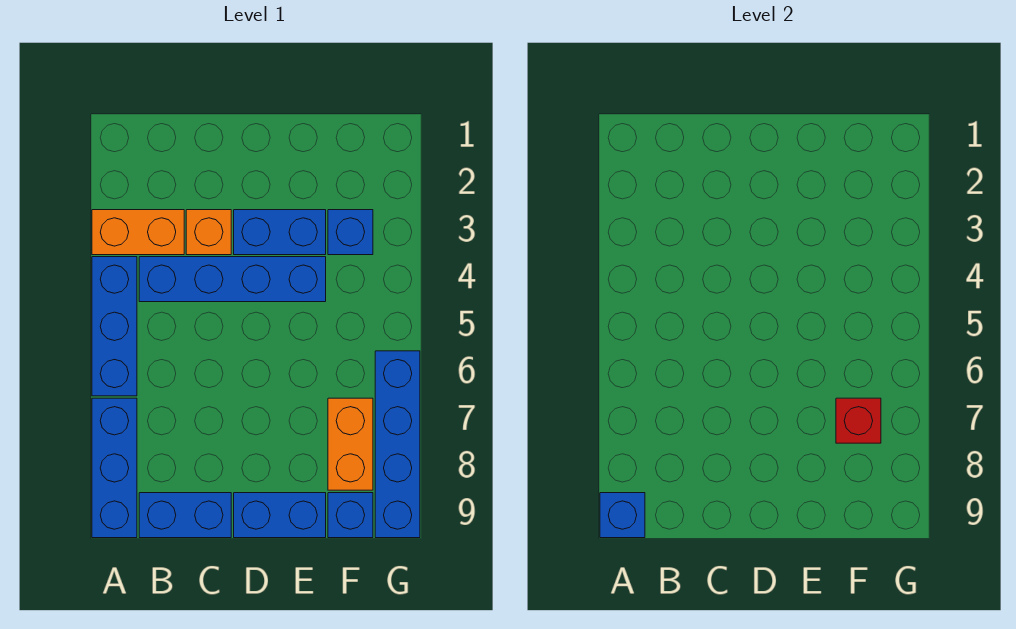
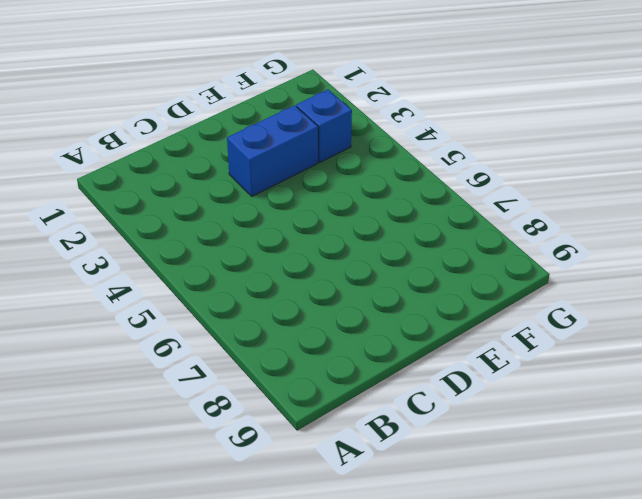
none -> orange 1x2 brick [92,210,184,255]
none -> blue 1x3 brick [92,257,137,396]
none -> blue 1x3 brick [92,398,137,538]

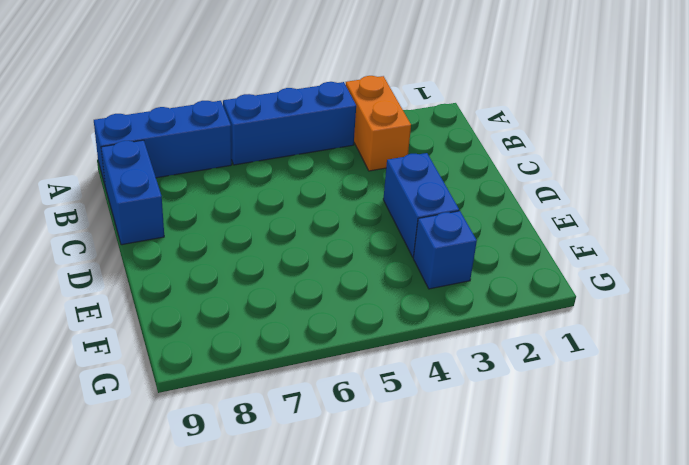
none -> blue 1x4 brick [139,257,326,302]
none -> orange 1x1 brick [186,210,231,255]
none -> blue 1x2 brick [234,493,326,538]

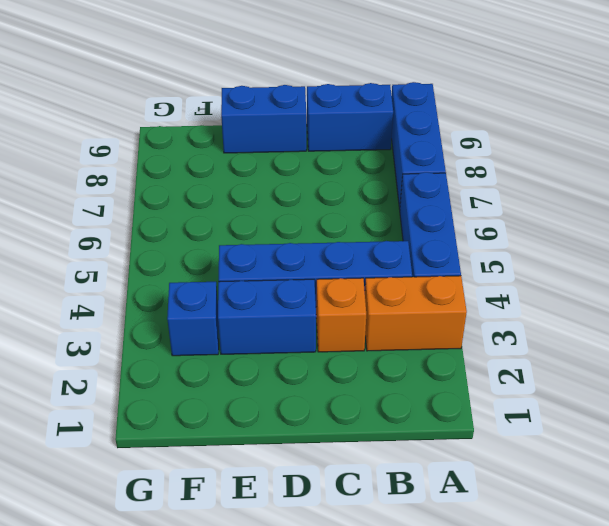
none -> orange 1x2 brick [328,398,373,490]
none -> blue 1x1 brick [328,493,373,538]
none -> blue 1x4 brick [375,351,420,538]

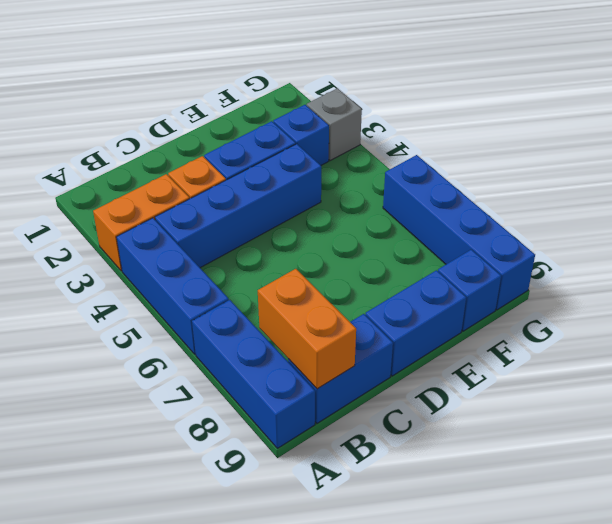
orange 1x2 brick [258,269,356,389] -> orange 1x2 brick moved to [328,398,373,490]
grey 1x1 brick [307,88,362,161] -> none
none -> blue 1x1 brick [600,493,645,538]
none -> red 1x1 brick [836,398,881,443]

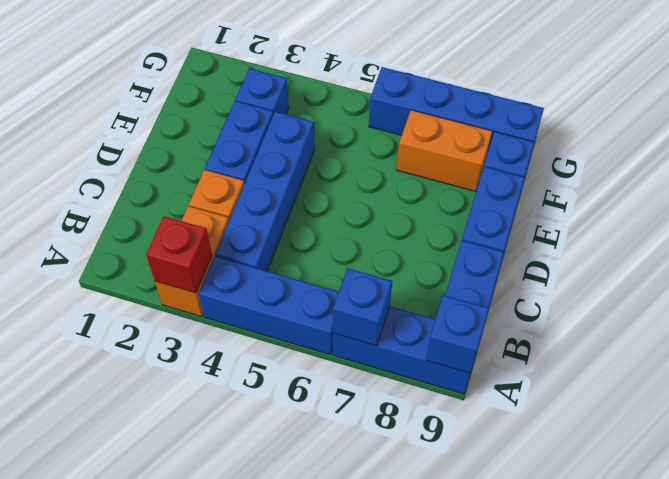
red 1x1 brick [146,216,212,293] -> red 1x1 brick moved to [836,398,881,443]
blue 1x1 brick [333,268,392,346] -> none

